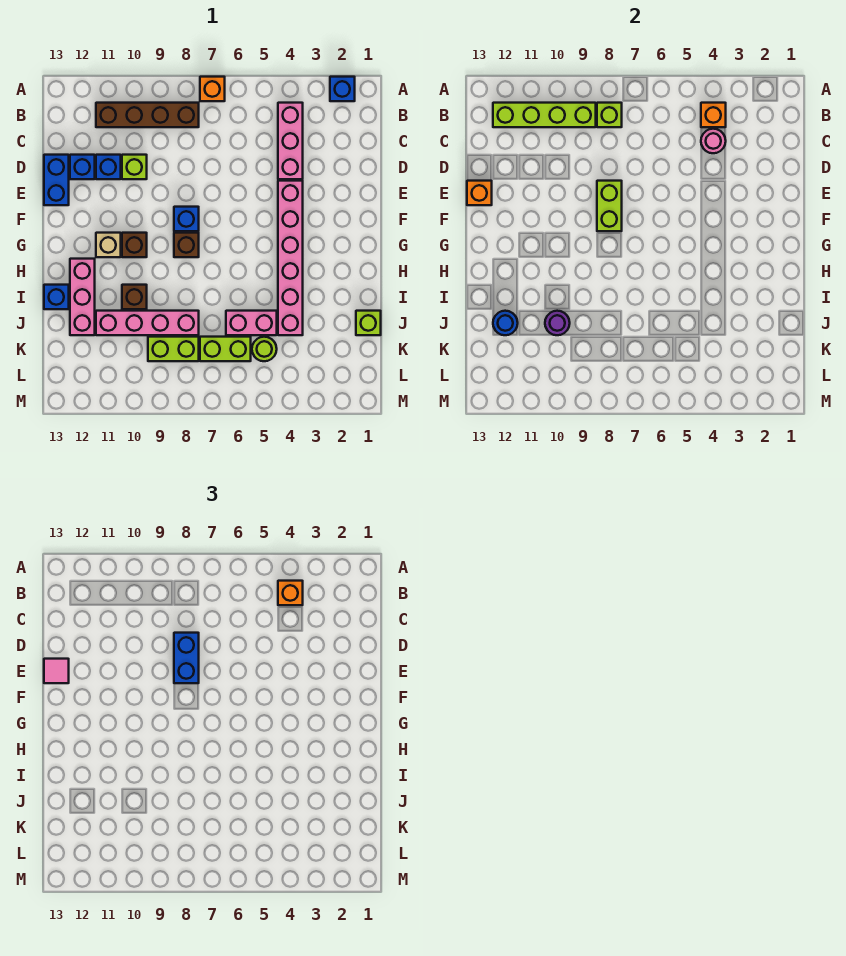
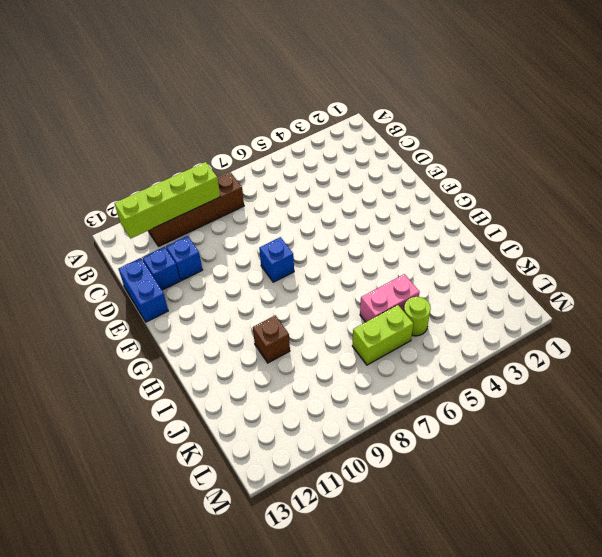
none -> blue 1x1 brick [330,77,355,101]
none -> orange 1x1 brick [200,77,225,101]
none -> pink 1x3 brick [278,103,303,179]
none -> lime 1x1 brick [122,155,147,179]

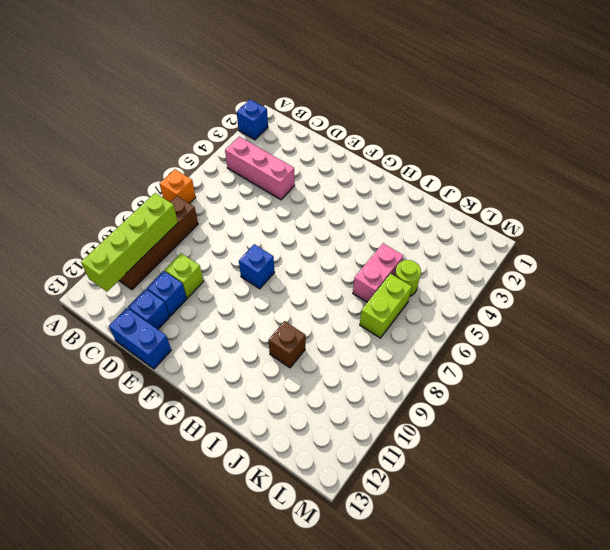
none -> pink 1x6 brick [278,181,303,335]
none -> brown 1x1 brick [174,233,199,257]
none -> brown 1x1 brick [122,233,147,257]
none -> tan 1x1 brick [96,233,121,257]

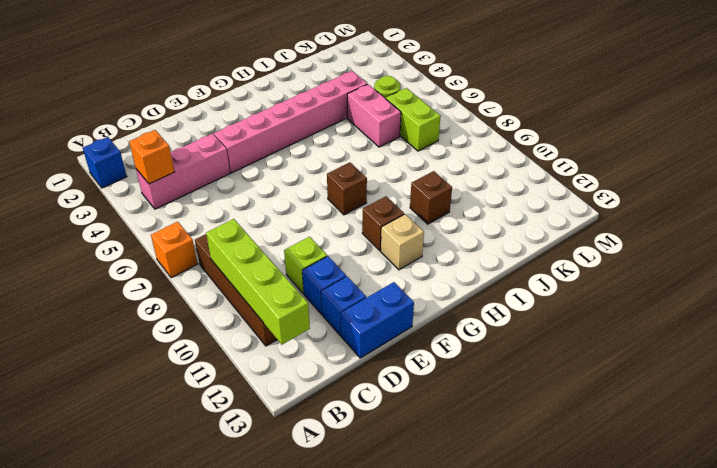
none -> blue 1x1 brick [174,207,199,231]
none -> pink 1x3 brick [70,259,95,335]
none -> blue 1x1 brick [44,285,69,309]
none -> lime 1x1 brick [356,311,381,335]

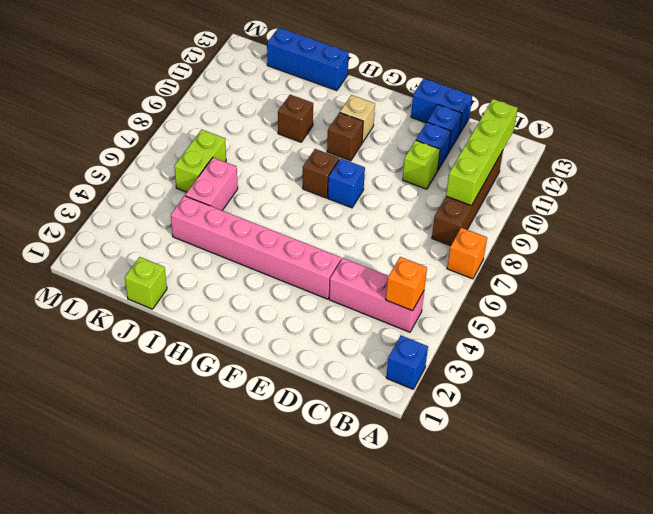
blue 1x3 brick [267,28,349,91] -> blue 1x1 brick [44,285,69,309]
none -> pink 1x3 brick [70,259,95,335]
none -> pink 1x4 brick [96,311,199,335]
none -> lime 1x1 round brick [252,337,277,361]
none -> lime 1x2 brick [148,337,199,361]

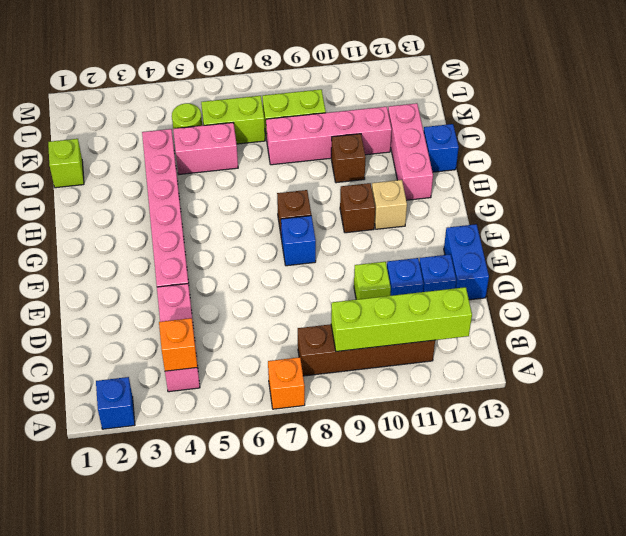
none -> lime 1x1 brick [597,103,622,127]
none -> pink 1x1 round brick [701,129,726,153]
none -> lime 1x2 brick [597,181,622,231]
none -> orange 1x1 brick [467,181,492,205]

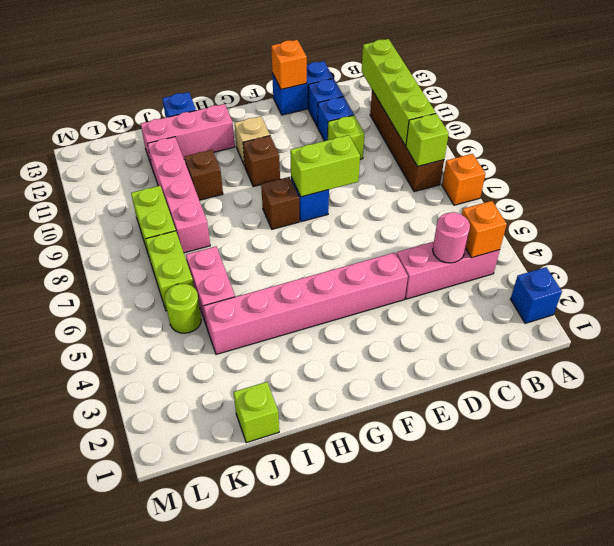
none -> purple 1x1 round brick [545,311,570,335]
none -> blue 1x1 round brick [493,311,518,335]
none -> orange 1x1 brick [278,581,303,605]
none -> blue 1x2 brick [174,633,199,683]

